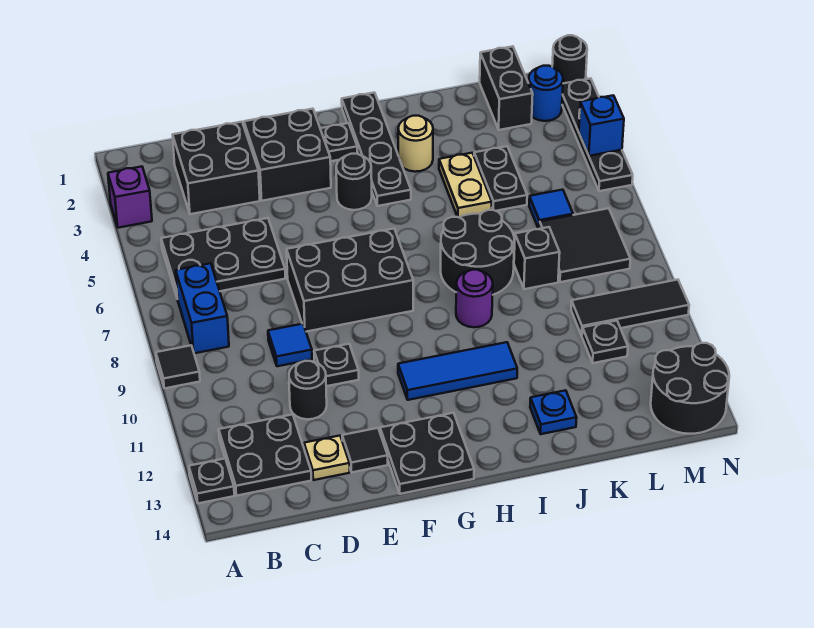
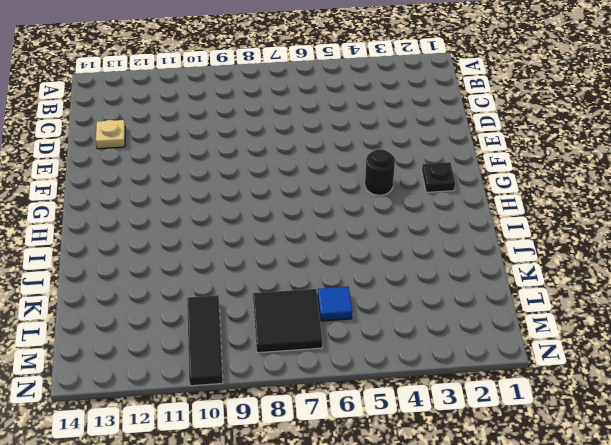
none -> purple 1x1 brick [108,167,152,228]
none -> black 1x1 tile [156,345,200,388]
none -> black 1x1 plate [189,459,234,503]
none -> black 2x3 plate [161,218,285,299]

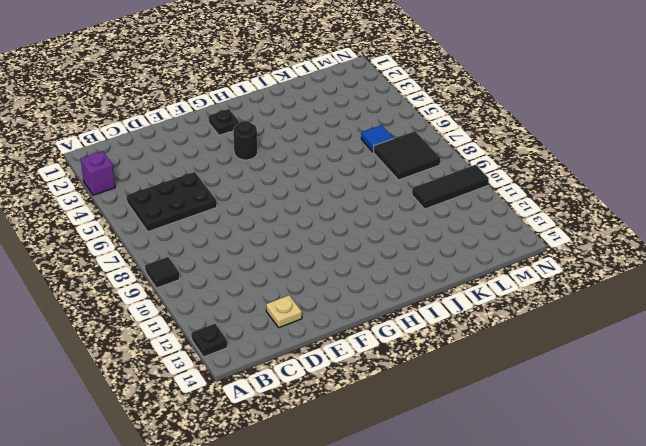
none -> blue 1x2 brick [176,263,229,353]
none -> black 2x2 plate [219,414,311,496]
none -> black 2x2 brick [173,122,260,214]
none -> blue 1x1 tile [268,324,312,366]

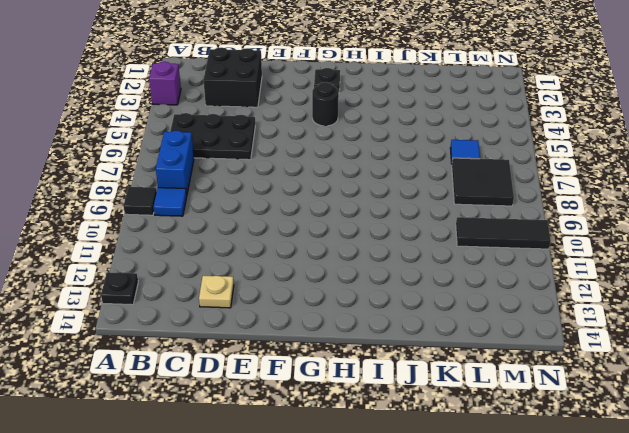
blue 1x1 tile [154,188,187,216] -> blue 1x1 tile moved to [268,324,312,366]
none -> black 2x2 plate [219,414,311,496]
none -> black 1x1 round brick [289,361,327,419]
none -> black 2x2 brick [244,109,331,201]
none -> black 2x3 brick [287,229,413,332]

